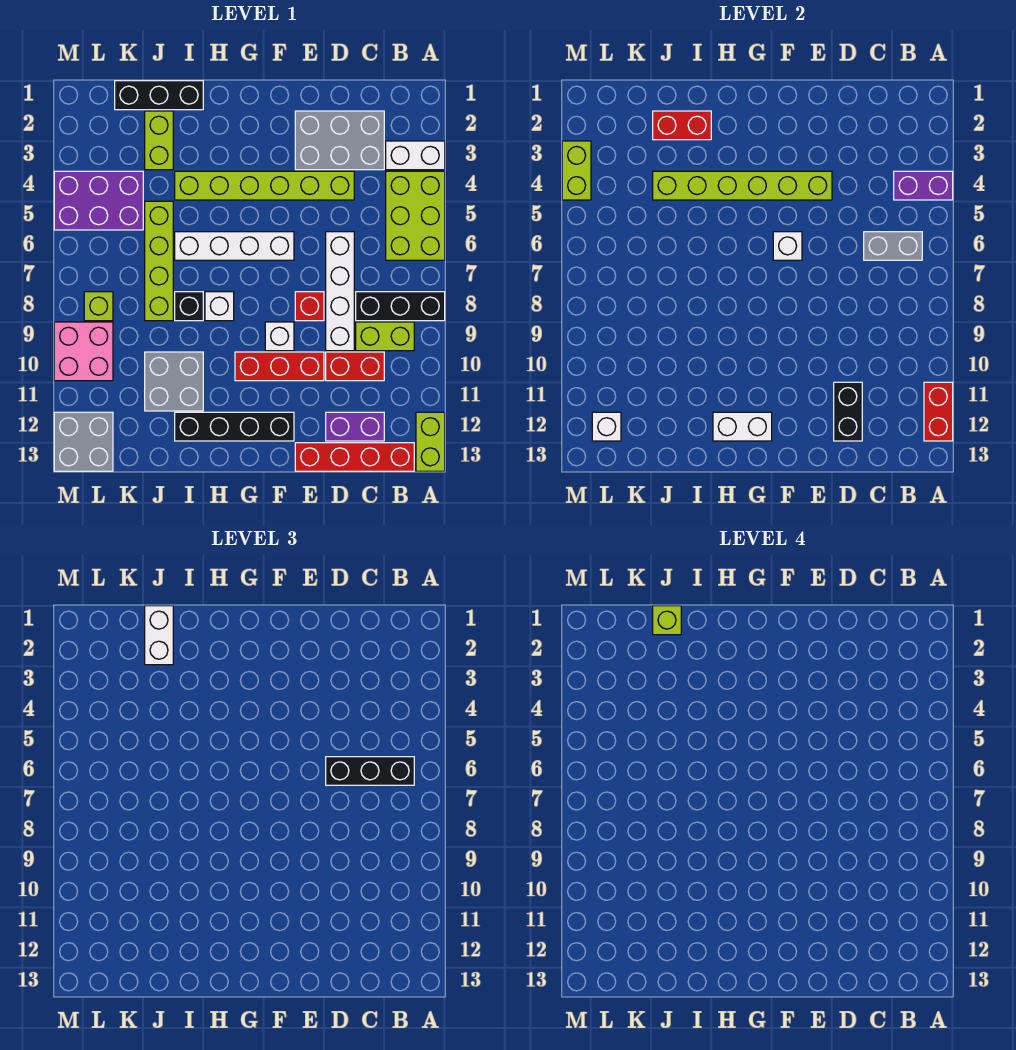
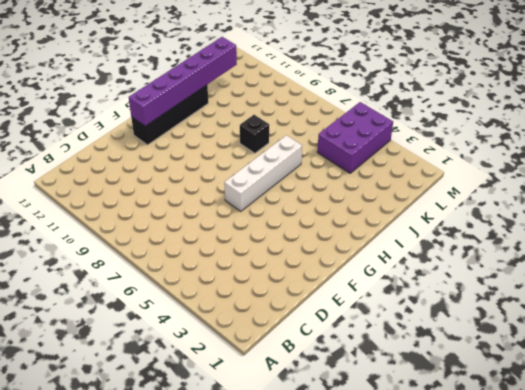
purple 1x6 brick [129,37,237,126] -> white 1x2 brick [713,412,772,441]
none -> white 1x2 brick [386,141,445,170]
none -> lime 2x3 brick [386,171,445,260]
none -> black 1x3 brick [356,292,445,321]
none -> lime 1x2 brick [416,412,445,471]

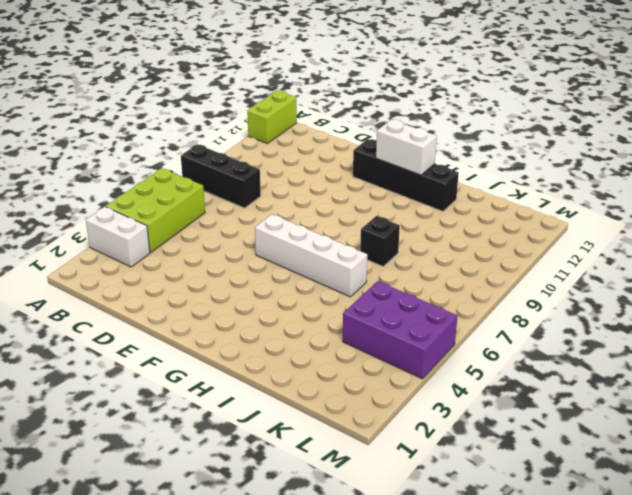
none -> lime 1x2 brick [356,322,414,351]
none -> red 1x4 brick [295,443,414,471]
none -> grey 2x3 brick [295,111,384,170]
none -> red 1x2 brick [326,352,384,381]

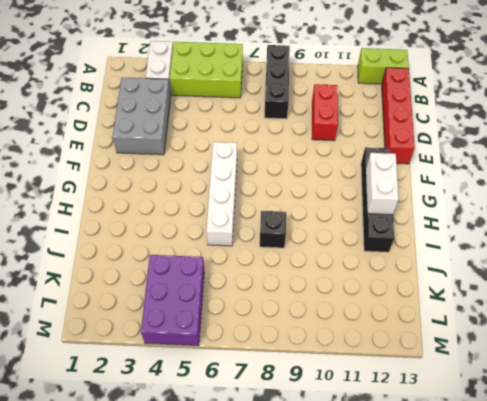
none -> lime 1x2 brick [356,322,414,351]
none -> purple 1x2 brick [326,412,384,441]
none -> lime 1x6 brick [175,171,354,200]
none -> white 1x4 brick [326,232,354,351]

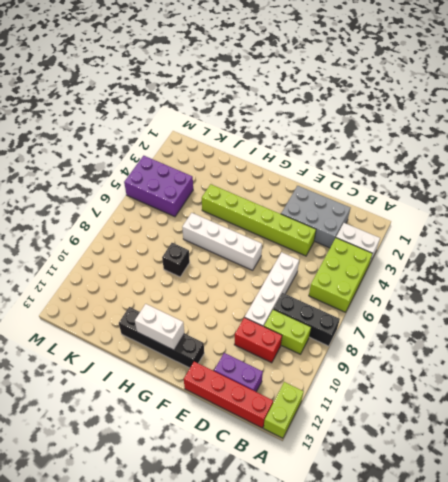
none -> red 1x1 brick [295,292,324,321]
none -> red 1x3 brick [235,352,324,381]
none -> white 1x1 brick [265,322,294,351]
none -> white 1x1 brick [205,292,234,321]

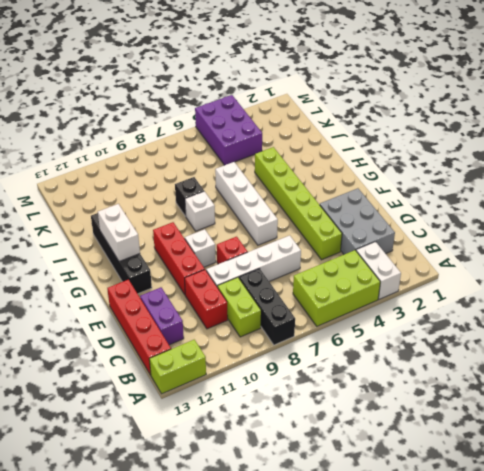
none -> black 1x3 brick [115,81,203,110]
none -> grey 2x2 brick [145,352,203,411]
none -> lime 1x2 brick [145,111,173,170]
none -> lime 1x4 brick [145,201,173,321]

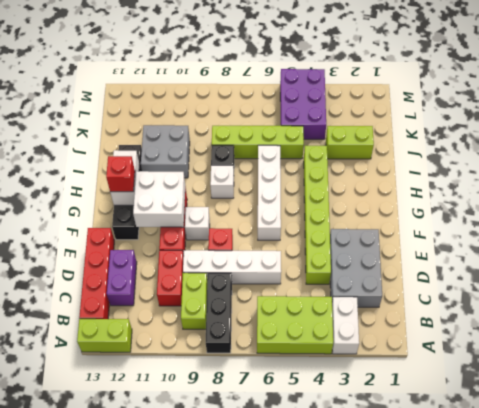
white 2x2 brick [133,171,185,227] -> none
red 1x1 brick [106,156,135,192] -> none
none -> black 1x3 brick [115,81,203,110]
none -> lime 1x1 brick [84,292,113,321]
none -> pink 2x2 brick [54,322,113,381]
none -> grey 2x2 brick [54,412,113,471]

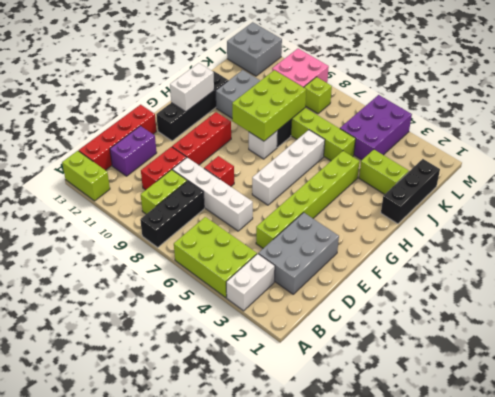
lime 2x3 brick [232,70,306,141] -> none
none -> white 1x1 brick [265,322,294,351]
none -> purple 1x2 brick [894,171,953,200]
none -> red 1x2 brick [924,382,953,441]
none -> grey 1x2 brick [864,232,922,260]

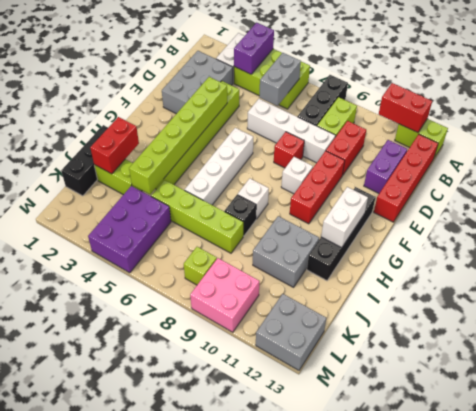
none -> black 1x2 brick [834,382,862,441]
none -> white 1x1 brick [773,232,802,260]
none -> white 1x1 brick [592,412,621,441]
none -> lime 1x2 brick [562,141,591,200]

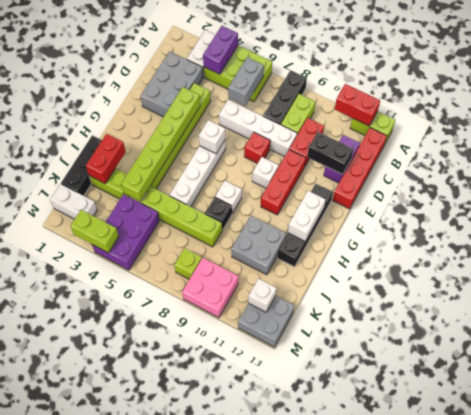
white 1x2 brick [50,184,97,219] -> white 1x2 brick moved to [145,606,173,665]
none -> black 1x3 brick [326,757,414,785]
none -> lime 1x1 brick [653,606,681,635]

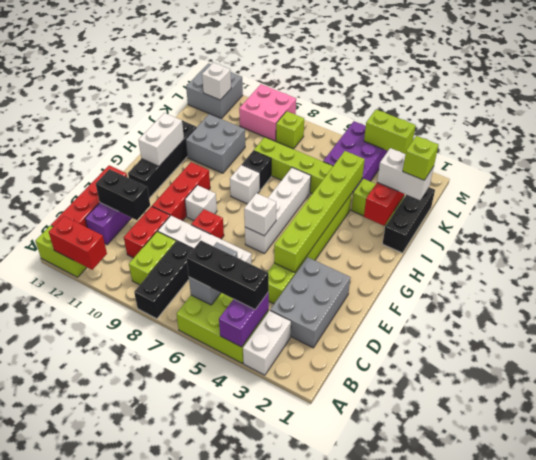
black 1x3 brick [187,241,269,309] -> black 1x3 brick turned to [326,757,414,785]

